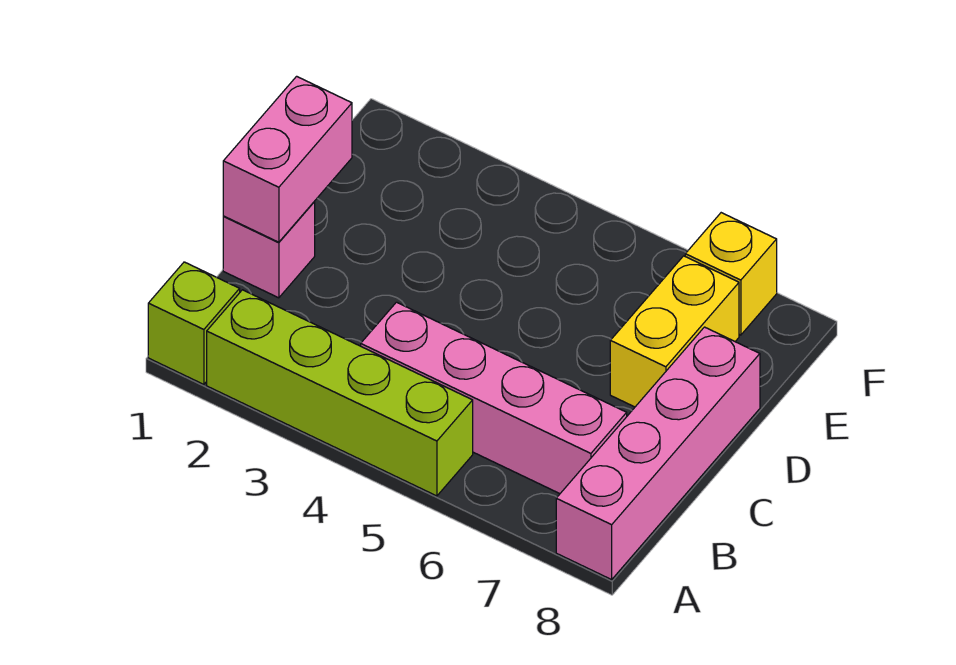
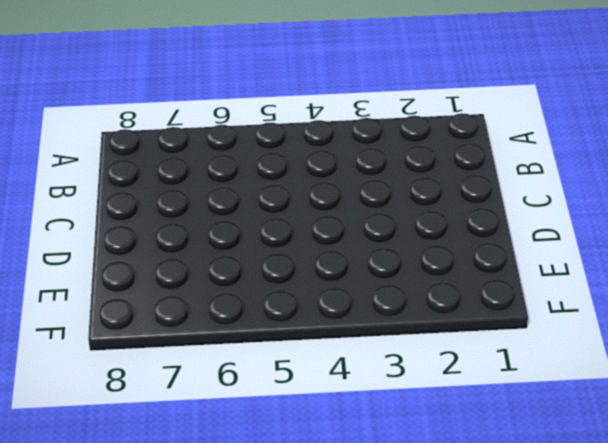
none -> lime 1x1 brick [148,262,240,384]
none -> lime 1x4 brick [207,290,473,496]

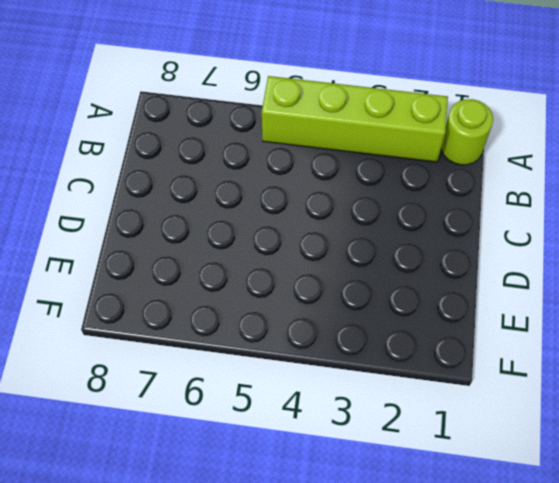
lime 1x1 round brick [441,99,493,165] -> lime 1x1 brick [148,262,240,384]
none -> pink 1x4 brick [556,327,760,580]
none -> pink 1x4 brick [361,302,627,494]

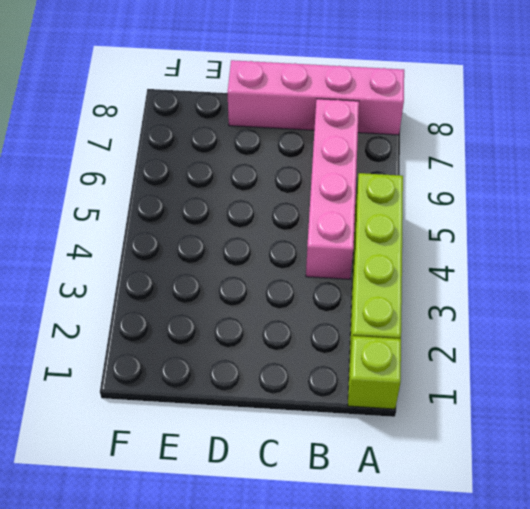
none -> pink 1x1 brick [223,202,315,298]
none -> yellow 1x2 brick [610,256,739,407]

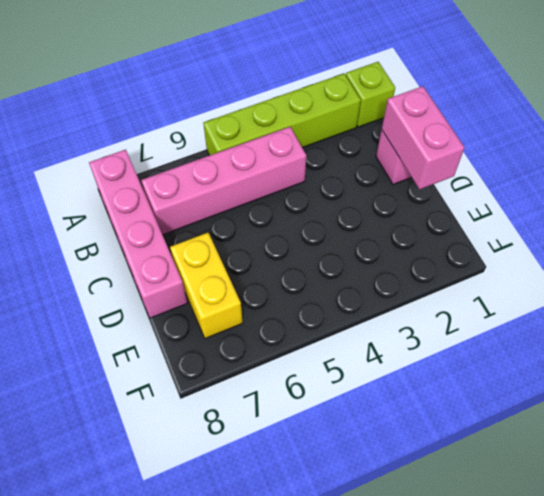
none -> yellow 1x1 brick [685,213,777,335]

